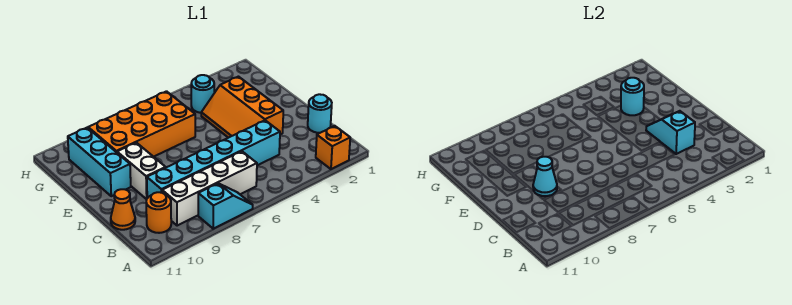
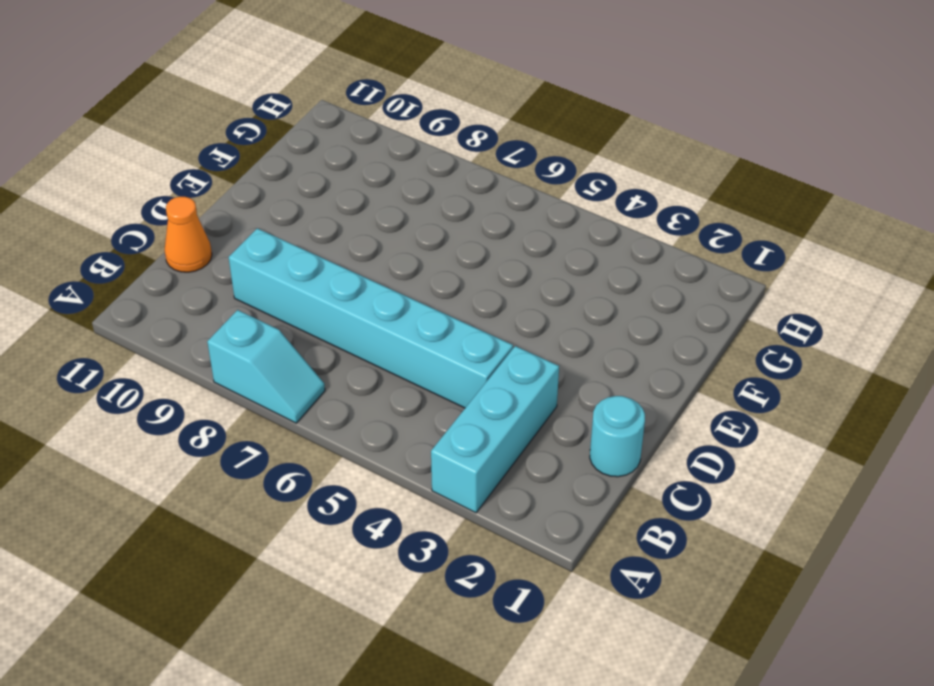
cyan 1x3 brick [431,346,559,513] -> cyan 1x3 brick moved to [68,128,131,196]
none -> orange 1x1 brick [316,126,350,169]
none -> white 1x4 brick [162,151,257,226]
none -> orange 1x1 round brick [146,192,171,233]

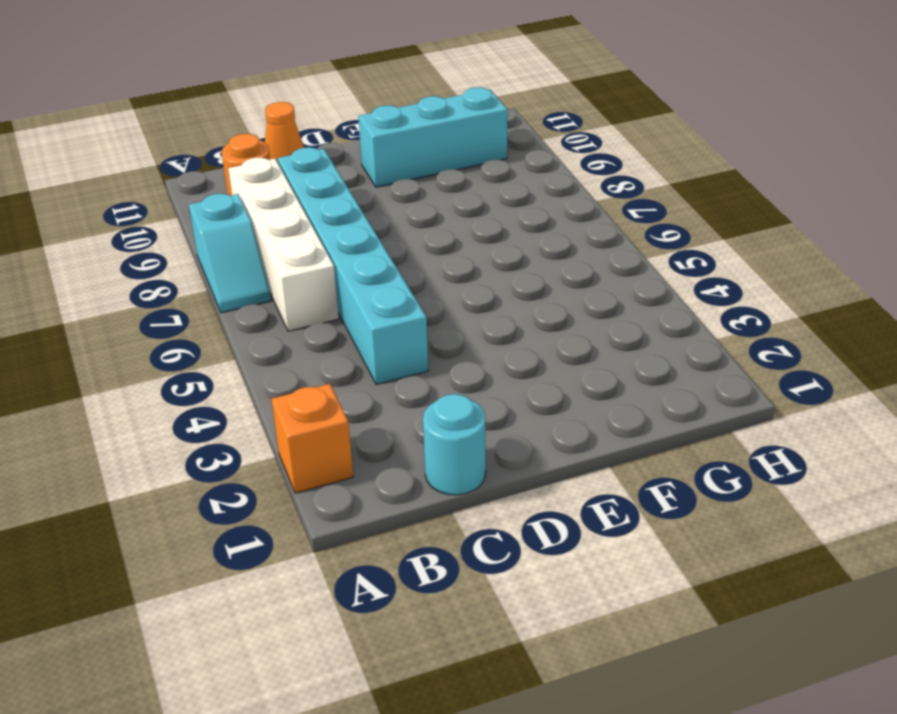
none -> orange 2x3 slope [201,77,283,138]
none -> white 1x2 brick [117,143,166,199]
none -> orange 2x4 brick [88,91,195,157]

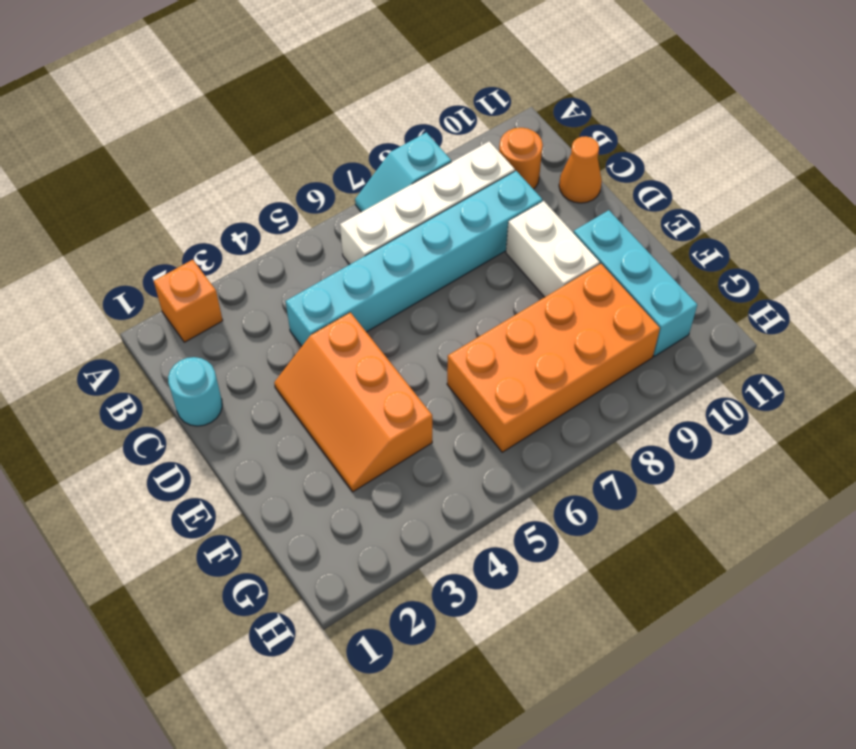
orange 2x3 slope [274,312,432,492] -> orange 2x3 slope turned to [201,77,283,138]
none -> cyan 1x1 round brick [191,75,214,113]
none -> cyan 1x2 slope [646,111,695,154]
none -> cyan 1x1 cone [533,157,557,196]

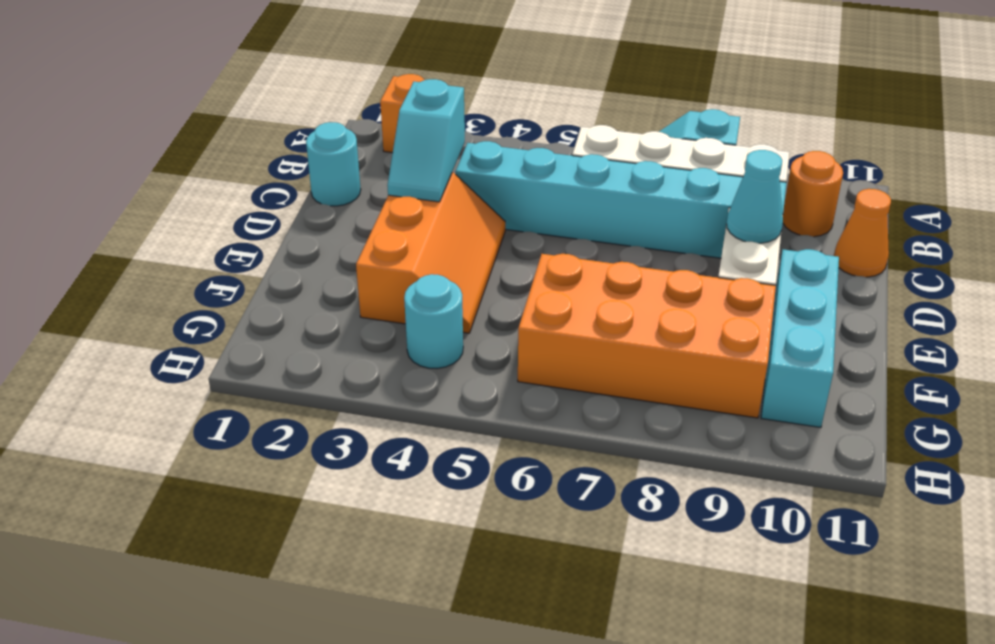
none -> cyan 1x1 round brick [621,78,644,115]

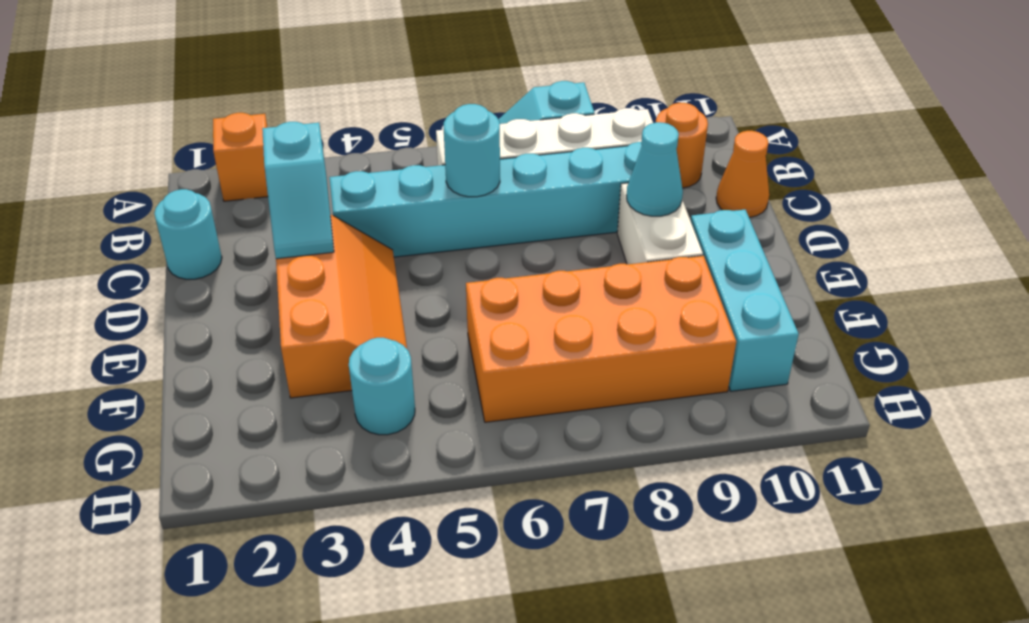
cyan 1x1 round brick [444,104,500,197] -> cyan 1x1 round brick moved to [621,78,644,115]

